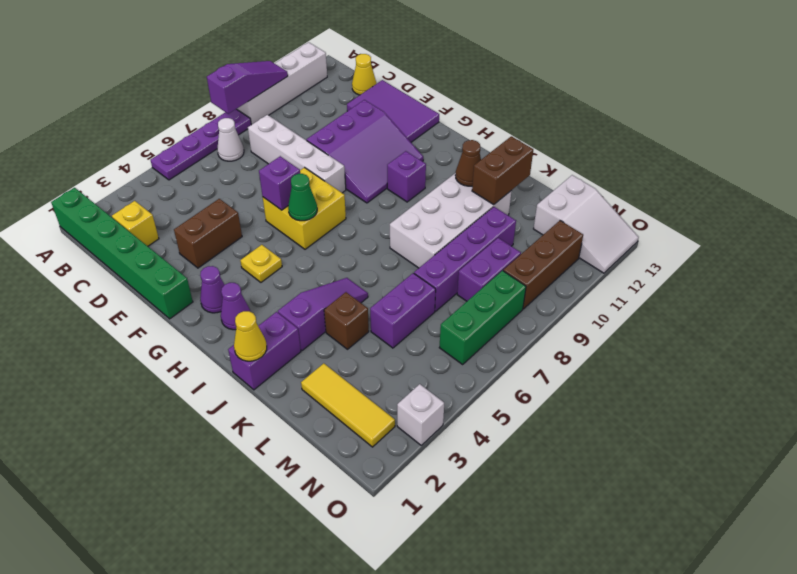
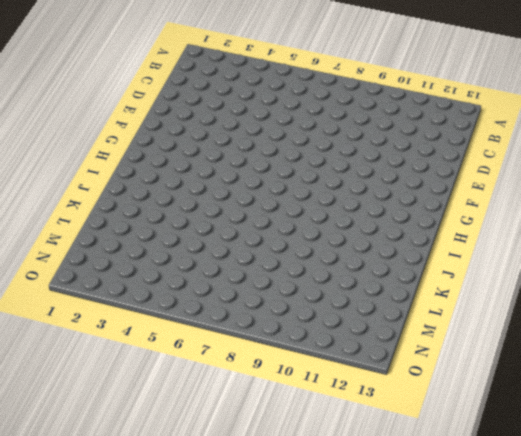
none -> green 1x6 brick [51,188,193,319]
none -> purple 1x4 plate [151,109,251,180]
none -> white 1x4 brick [237,42,327,125]
none -> white 1x1 cone [217,118,244,161]

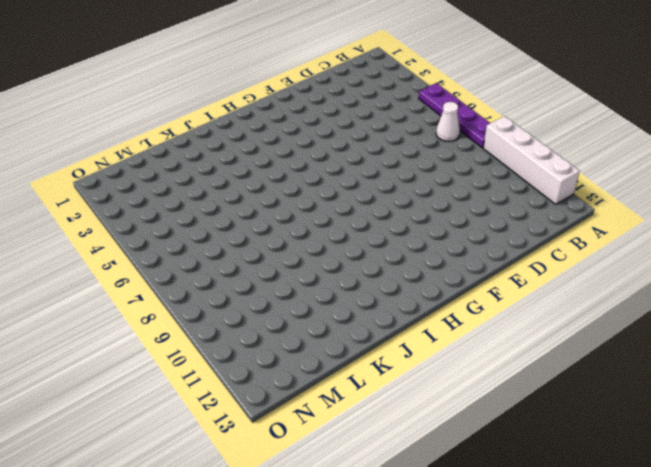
none -> green 1x6 brick [51,188,193,319]
none -> yellow 1x1 brick [112,201,159,246]
none -> white 1x4 brick [248,115,346,193]
none -> yellow 1x1 cone [352,54,376,95]

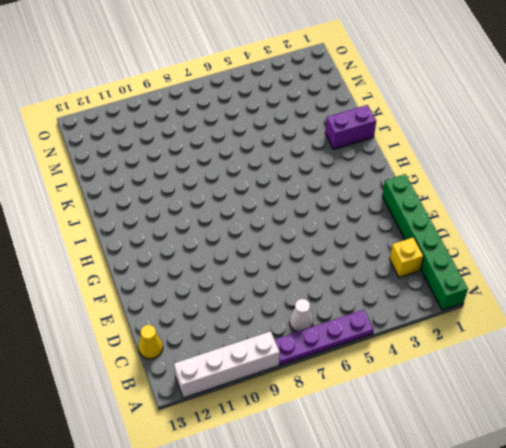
none -> white 1x4 brick [248,115,346,193]
none -> purple 2x3 tile [347,80,439,142]
none -> brown 1x2 brick [174,199,242,268]
none -> purple 3x3 slope [306,100,423,203]

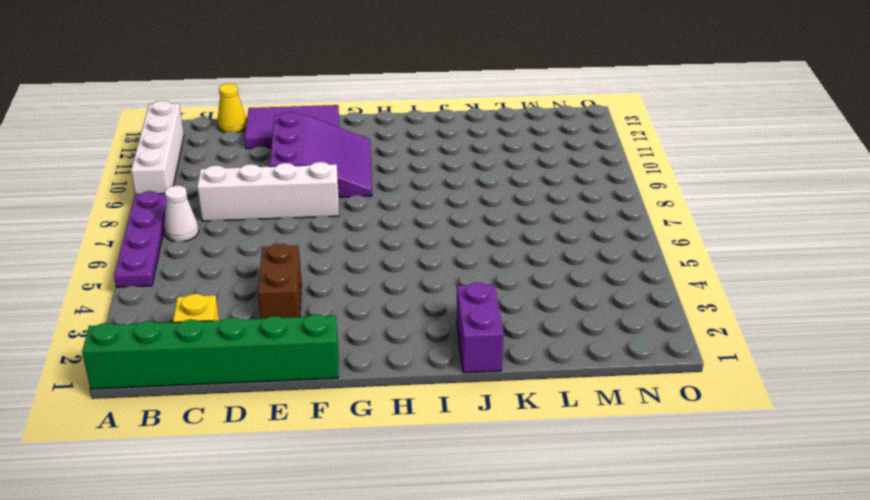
none -> yellow 2x2 brick [263,168,346,249]
none -> purple 1x1 cone [200,266,225,313]
none -> yellow 1x1 plate [240,245,282,282]
none -> purple 1x1 cone [221,283,251,330]

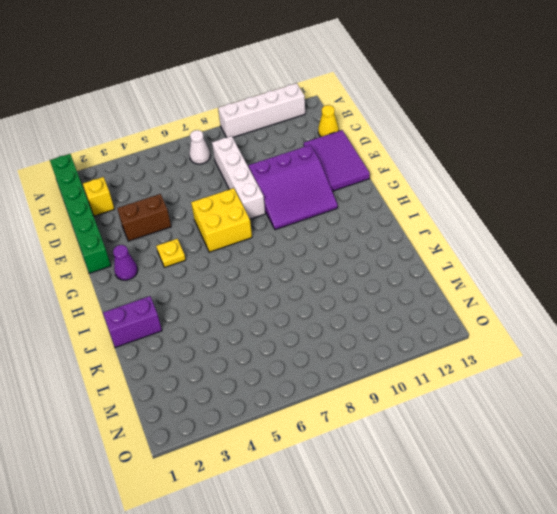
none -> purple 1x4 plate [151,109,251,180]
none -> purple 1x1 cone [221,283,251,330]
none -> purple 1x1 brick [387,151,426,202]
none -> purple 1x3 slope [278,278,368,351]

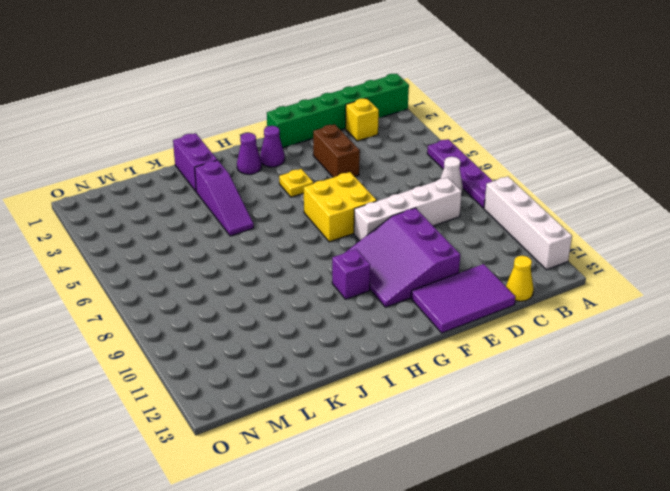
none -> white 2x4 brick [390,173,512,268]
none -> brown 1x1 brick [324,292,369,349]
none -> yellow 1x3 tile [301,363,395,447]
none -> purple 1x2 brick [370,273,436,348]

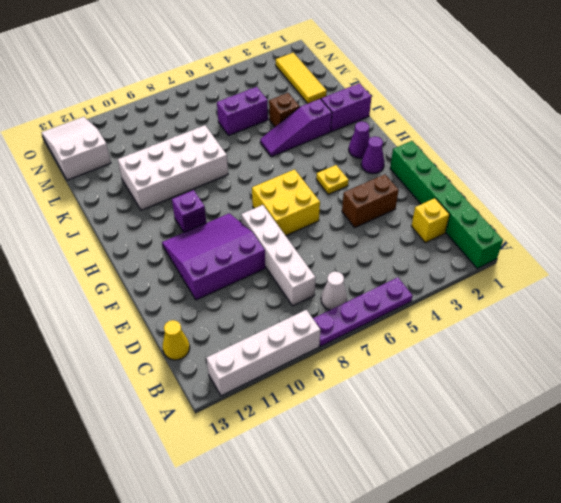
none -> purple 2x3 tile [347,80,439,142]
none -> purple 1x4 brick [414,207,516,311]
none -> purple 1x2 brick [457,238,521,301]
none -> green 1x3 brick [439,271,526,364]

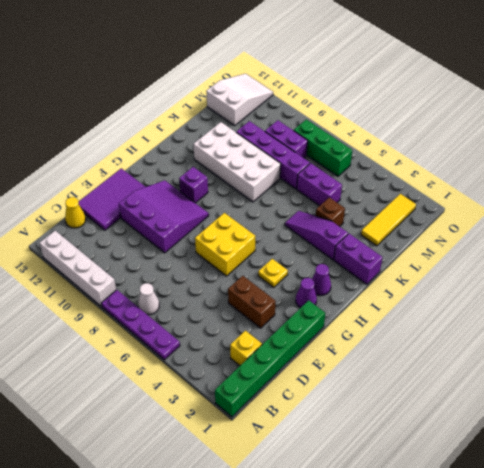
none -> white 1x4 brick [248,115,346,193]
none -> brown 1x3 brick [503,220,583,309]
none -> white 1x1 brick [397,384,444,445]
none -> purple 1x3 slope [207,61,288,114]

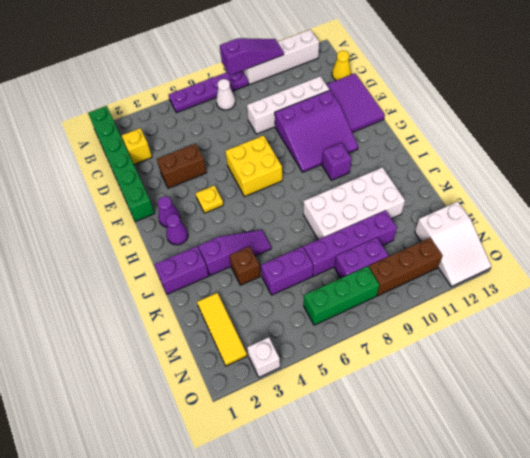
white 1x4 brick [247,76,329,134] -> white 1x4 brick turned to [248,115,346,193]
none -> purple 1x1 brick [259,156,300,210]
none -> green 1x1 cone [288,174,317,221]
none -> yellow 1x1 cone [234,311,267,361]
none -> brown 1x1 cone [455,140,481,186]

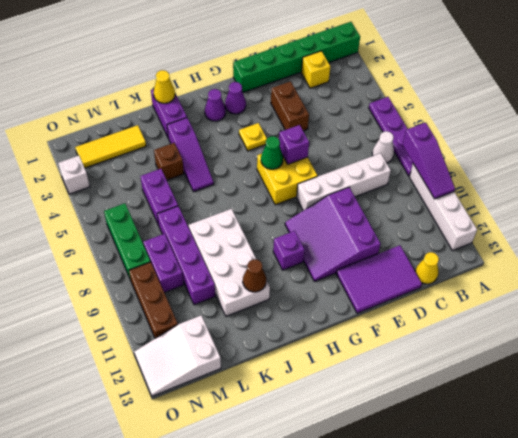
none -> brown 1x2 brick [472,136,533,204]

